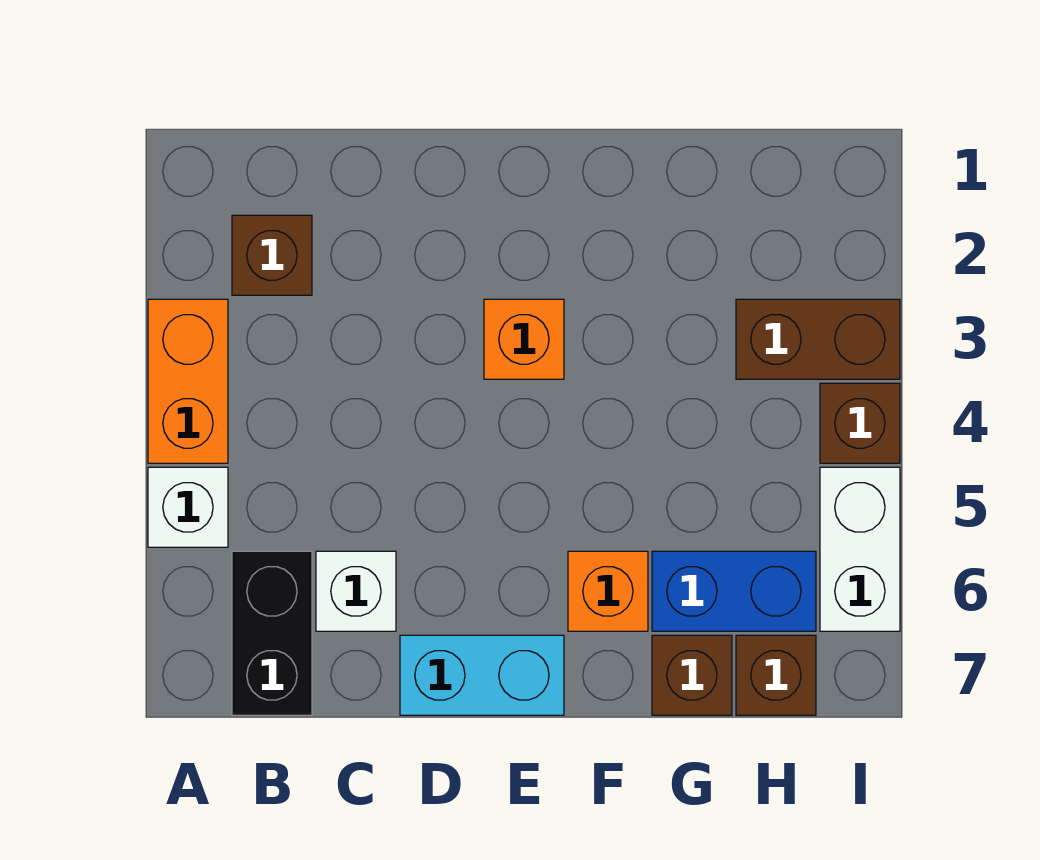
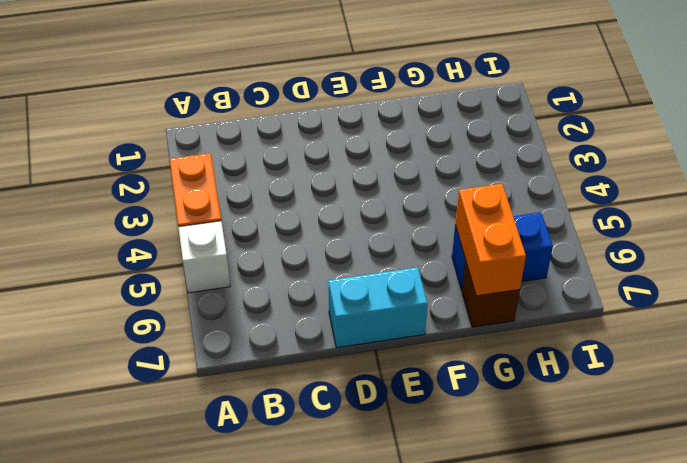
orange 1x2 brick [455,184,526,296] -> none
none -> brown 1x1 brick [232,215,312,295]
none -> black 1x2 brick [232,551,312,715]
none -> white 1x1 brick [316,551,396,631]

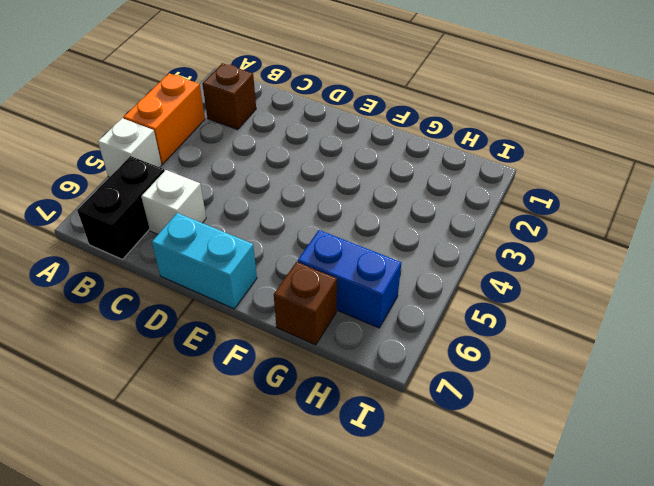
none -> orange 1x1 brick [484,299,564,379]
none -> orange 1x1 brick [568,551,648,631]
none -> brown 1x2 brick [736,299,900,379]

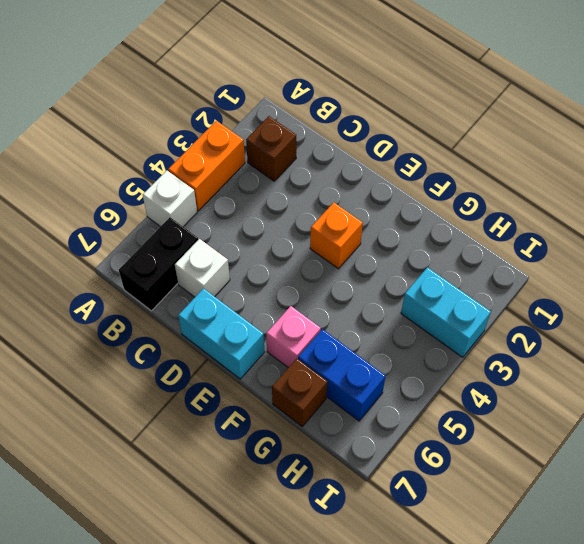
pink 1x1 brick [266,306,321,368] -> orange 1x1 brick [568,551,648,631]
cyan 1x2 brick [401,267,491,357] -> brown 1x2 brick [736,299,900,379]
none -> brown 1x1 brick [736,635,816,715]
none -> brown 1x1 brick [820,383,900,463]
none -> white 1x2 brick [820,467,900,631]

